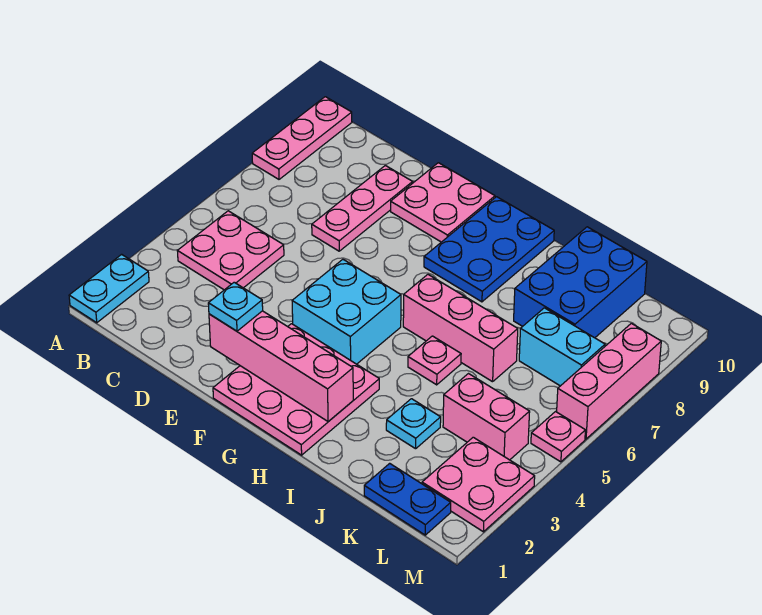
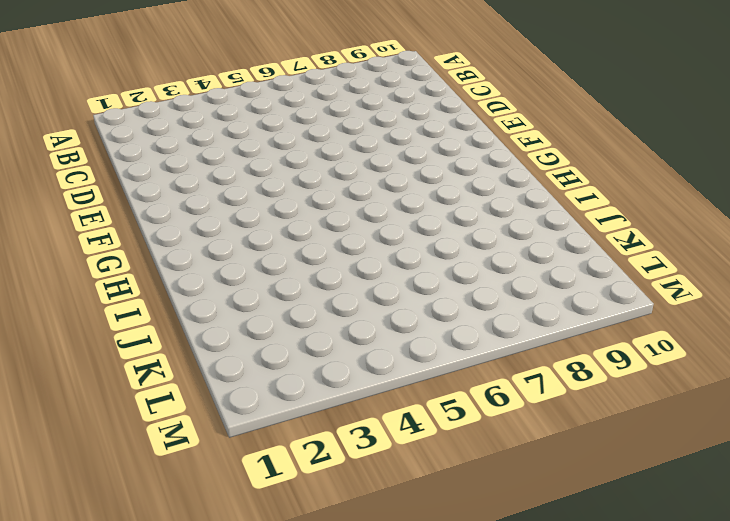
none -> cyan 1x2 plate [69,254,149,323]
none -> pink 1x3 plate [252,97,352,179]
none -> pink 2x2 plate [178,211,284,290]

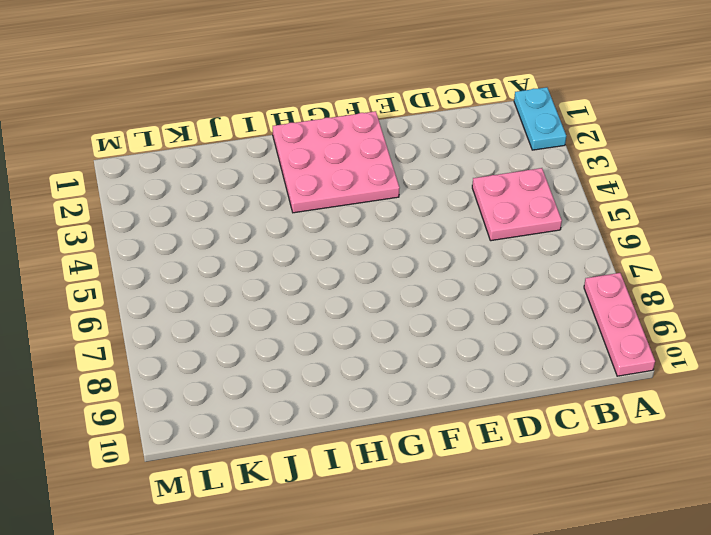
none -> pink 1x3 plate [312,165,413,251]
none -> pink 2x2 plate [391,163,495,242]
none -> cyan 2x2 brick [292,259,401,364]

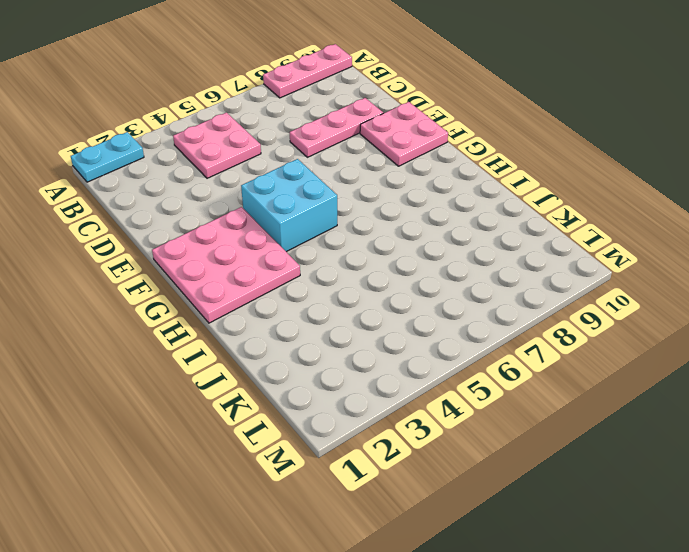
none -> blue 2x3 plate [424,197,554,302]
none -> pink 1x3 brick [403,275,518,382]
none -> pink 1x1 plate [408,336,461,385]

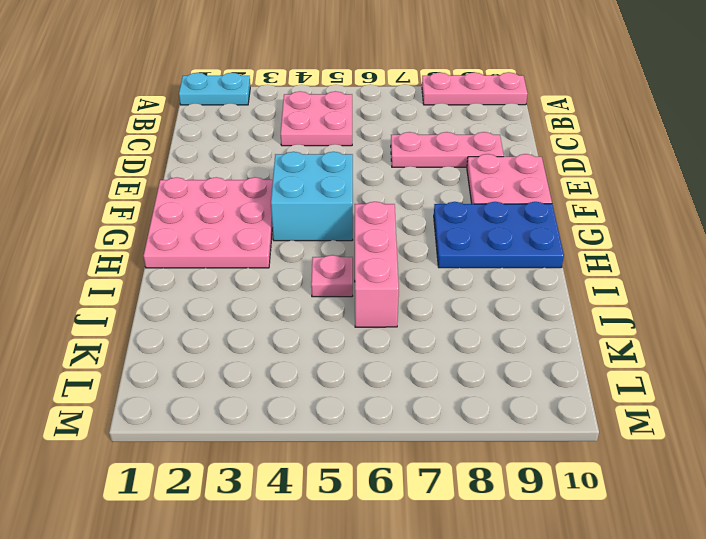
none -> cyan 1x1 plate [386,399,441,449]
none -> blue 2x3 brick [514,227,647,338]
none -> blue 1x2 plate [364,463,451,535]

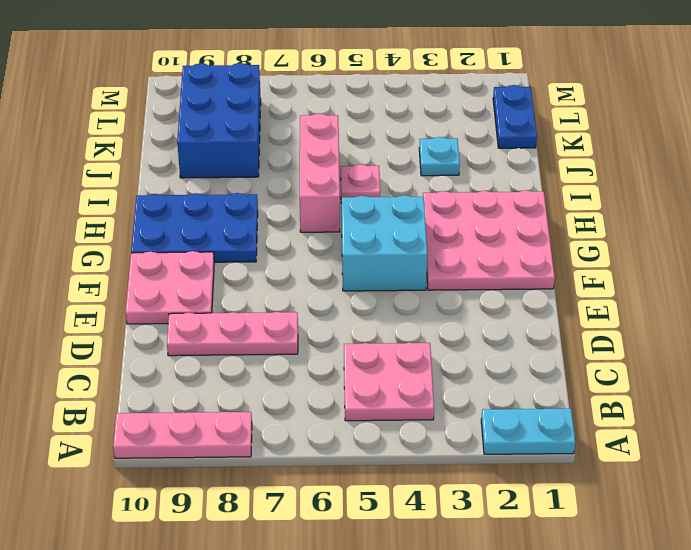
blue 2x3 brick [177,63,261,178] -> blue 2x3 brick turned to [514,227,647,338]
none -> pink 1x2 brick [443,374,530,460]
none -> cyan 1x2 brick [519,308,605,386]
none -> pink 2x2 plate [422,437,535,532]

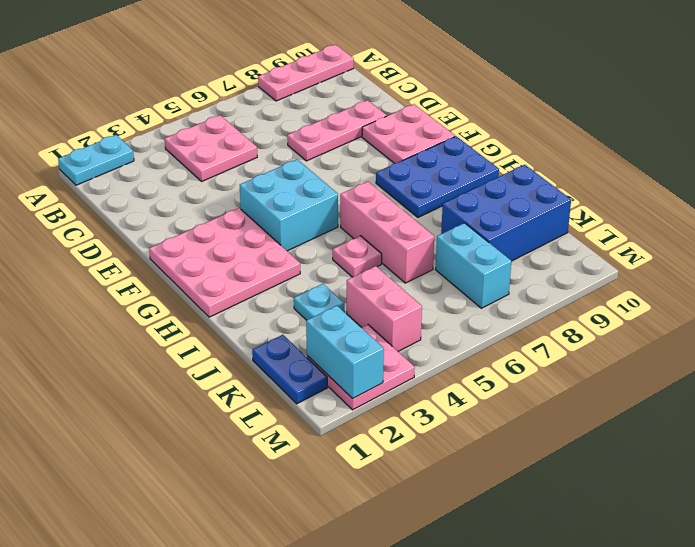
cyan 1x2 brick [306,306,384,398] -> none
none -> pink 1x1 plate [531,412,585,462]
none -> pink 1x3 brick [557,323,661,439]
none -> pink 1x4 brick [209,311,353,422]

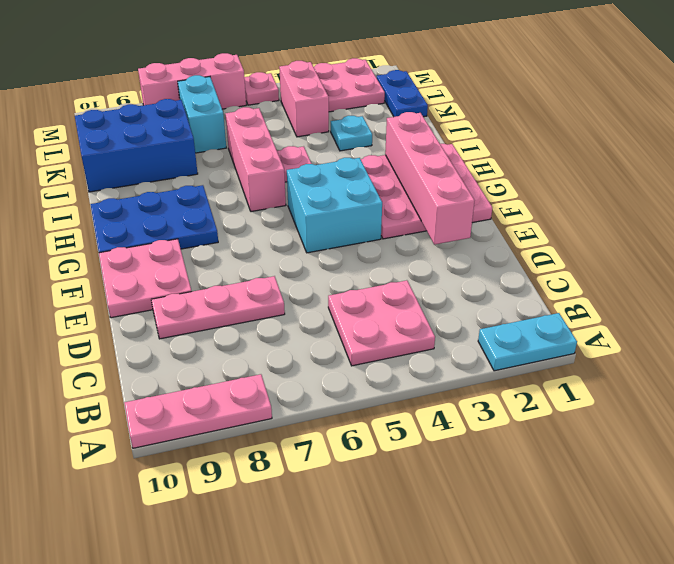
none -> cyan 1x1 plate [208,282,263,331]

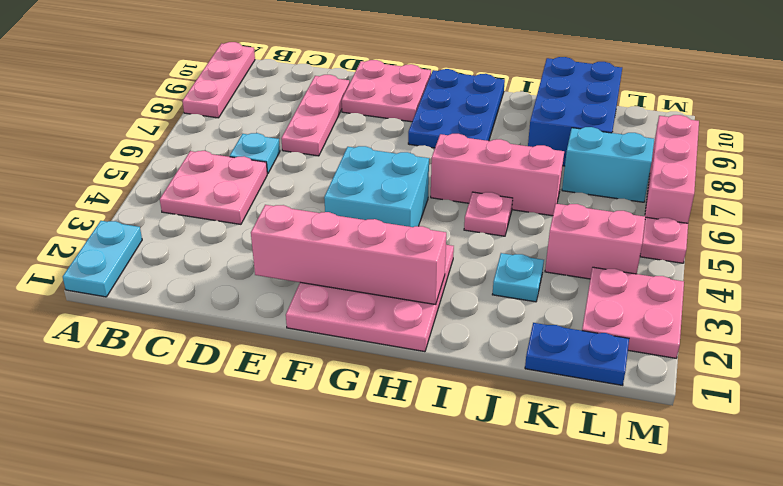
cyan 1x1 plate [230,133,280,174] -> cyan 1x1 plate moved to [208,282,263,331]

